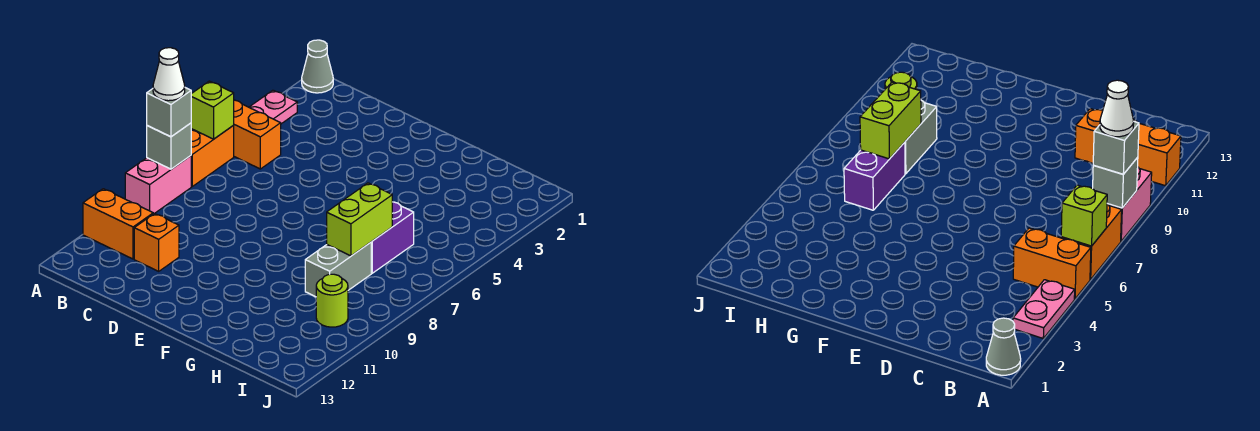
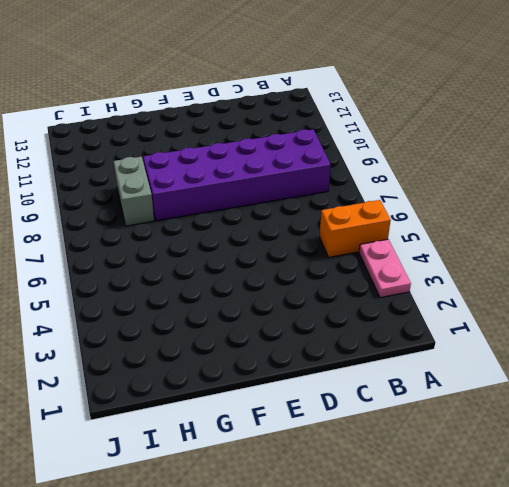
purple 2x6 brick [143,129,331,221] -> none
none -> grey 1x1 cone [302,40,333,93]
none -> orange 1x2 brick [191,126,234,186]
none -> pink 1x2 brick [125,156,191,214]

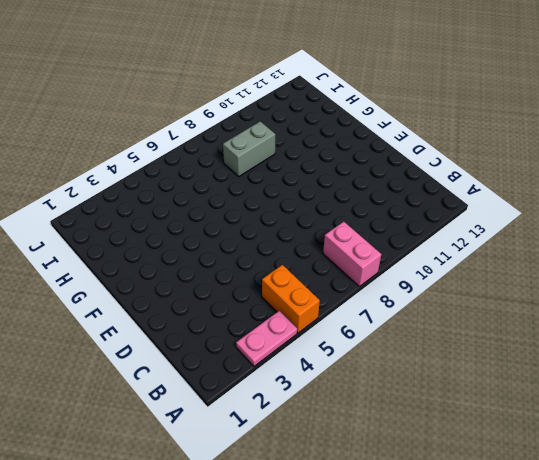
pink 1x2 brick [323,222,381,287] -> pink 1x2 brick turned to [125,156,191,214]
none -> grey 1x1 cone [302,40,333,93]
none -> orange 1x2 brick [191,126,234,186]
none -> orange 1x2 brick [83,189,153,259]

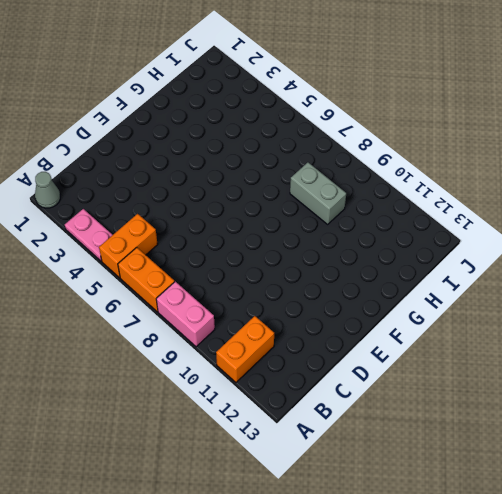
none -> orange 1x1 brick [134,213,179,271]
none -> purple 1x2 brick [371,202,414,273]
none -> lime 1x1 round brick [316,274,348,327]

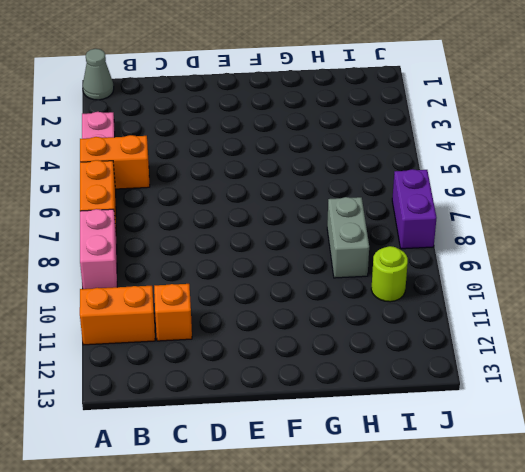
purple 1x2 brick [392,169,436,249] -> purple 1x2 brick moved to [371,202,414,273]
none -> lime 1x1 brick [191,81,234,139]
none -> grey 1x1 brick [147,123,191,169]
none -> lime 1x2 brick [327,183,392,256]

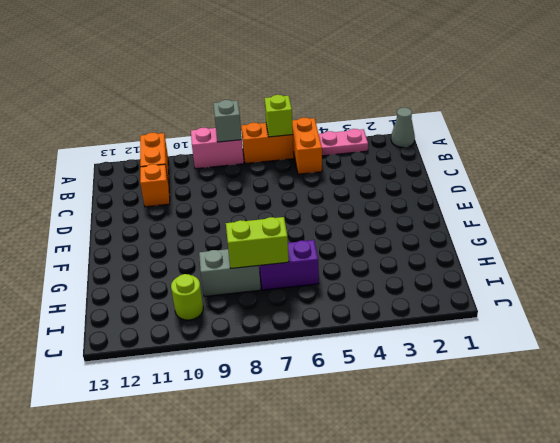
none -> grey 1x1 brick [147,88,191,137]
none -> white 1x1 cone [153,48,185,101]

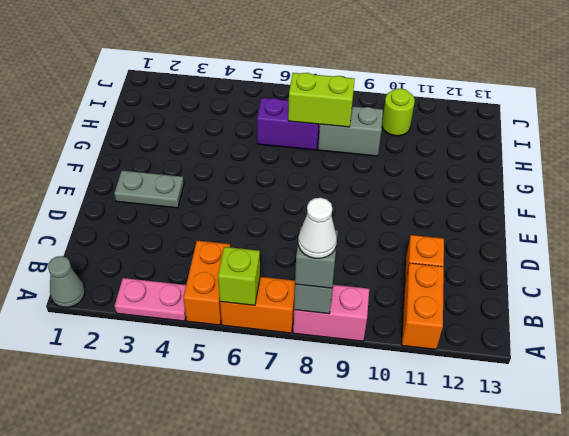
grey 1x2 plate [114,170,184,208] -> none

